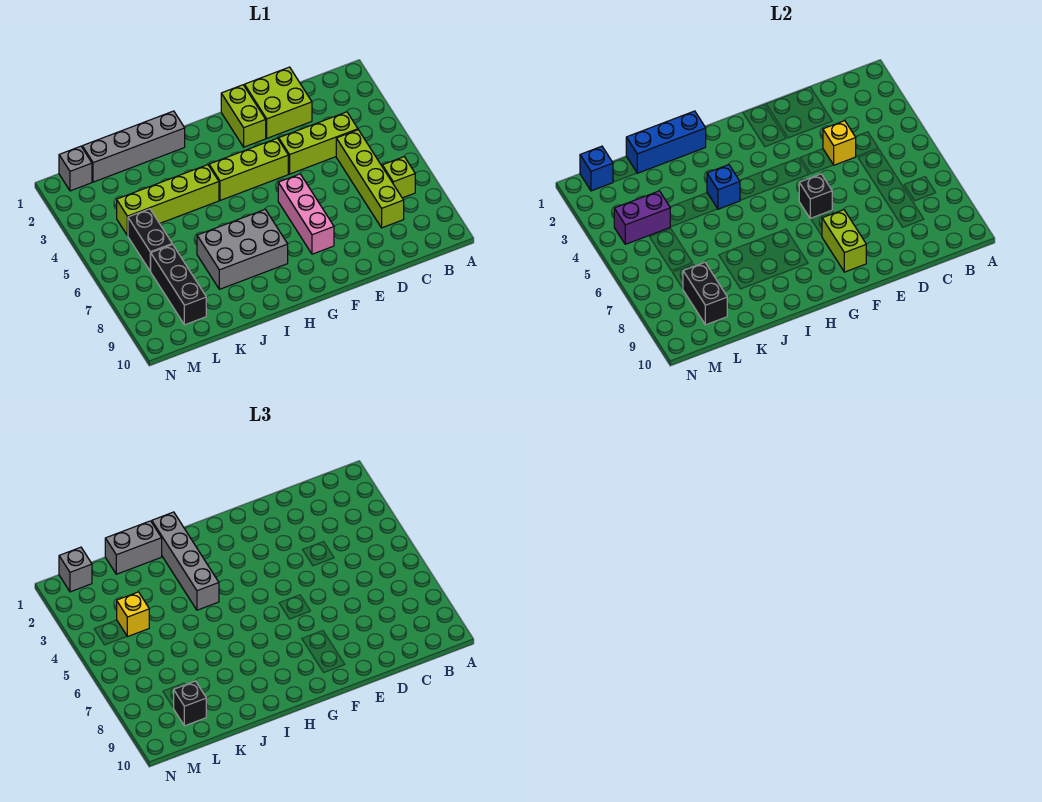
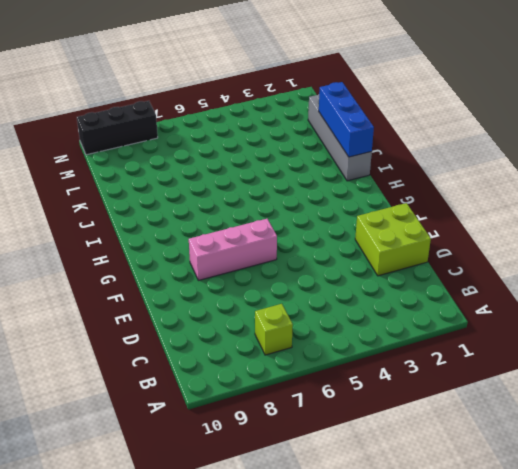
black 1x3 brick [77,101,158,155] -> black 1x3 brick moved to [151,244,206,325]
none -> lime 1x3 brick [279,112,358,174]
none -> lime 1x4 brick [336,130,404,228]
none -> lime 1x2 brick [221,85,266,147]

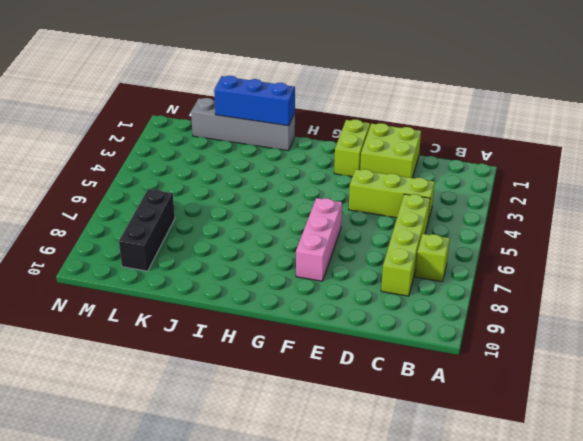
none -> lime 1x3 brick [209,138,288,200]
none -> grey 2x3 brick [197,209,288,289]
none -> lime 1x4 brick [117,165,219,236]

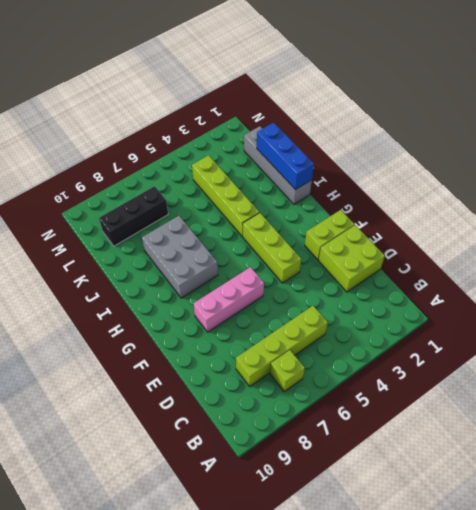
none -> lime 1x3 brick [279,112,358,174]
none -> black 1x2 brick [128,209,172,271]
none -> grey 1x1 brick [59,146,92,191]

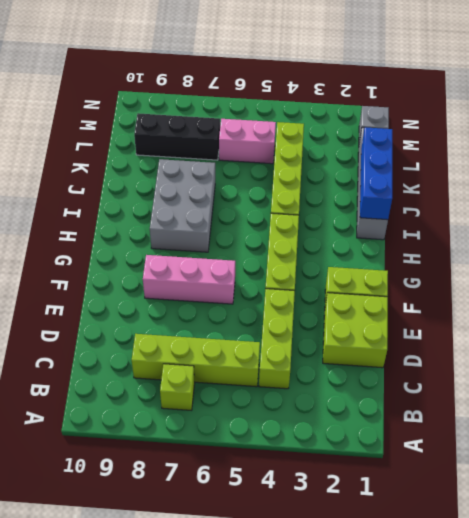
pink 1x2 brick [219,119,276,164] -> black 1x2 brick [128,209,172,271]
none -> yellow 1x1 brick [823,121,856,165]
none -> black 1x1 brick [799,174,832,219]
none -> lime 1x2 brick [822,210,866,272]

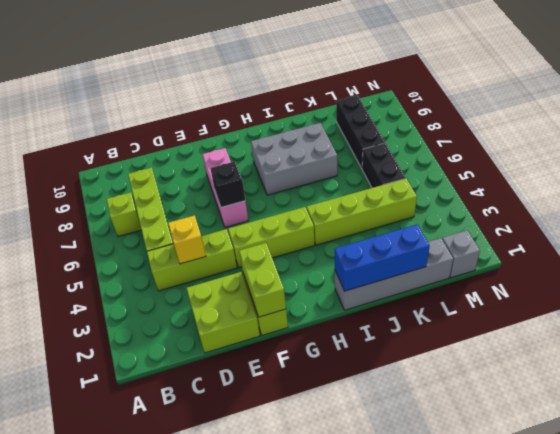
lime 1x2 brick [239,243,286,317] -> lime 1x2 brick moved to [822,210,866,272]
none -> blue 1x1 brick [707,165,740,209]
none -> purple 1x2 brick [614,191,670,244]
none -> black 1x2 brick [683,262,727,325]

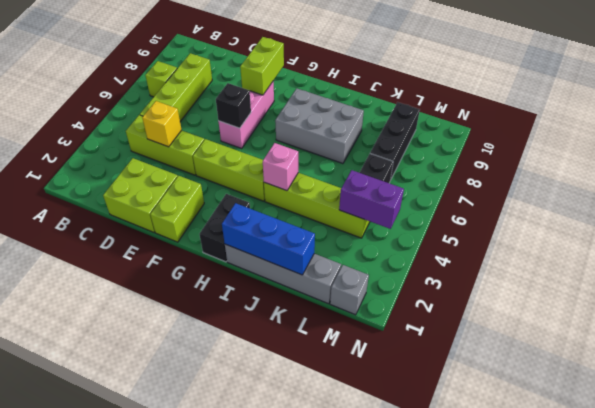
black 1x2 brick [199,194,250,262] -> black 1x2 brick moved to [683,262,727,325]
pink 1x1 brick [263,143,298,191] -> blue 1x1 brick [707,165,740,209]
none -> blue 1x1 brick [580,146,613,191]
none -> grey 1x4 brick [152,512,219,610]
none -> grey 1x2 brick [105,521,162,574]

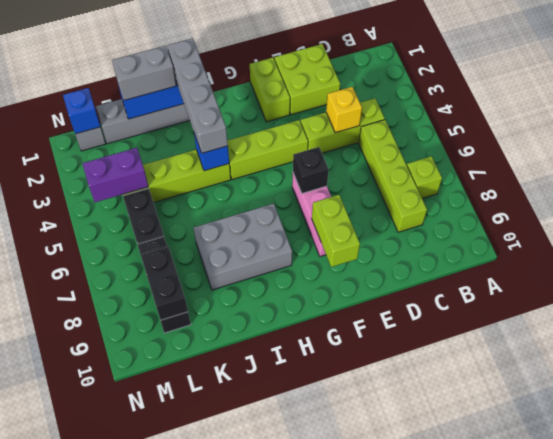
none -> yellow 1x1 brick [117,592,149,637]
none -> black 1x1 brick [174,681,206,726]
none -> grey 1x1 brick [59,547,92,592]

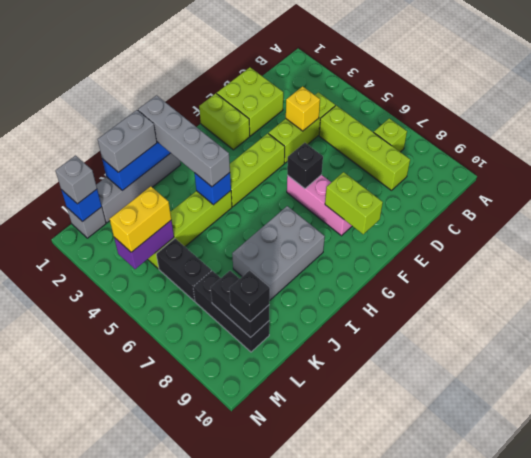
yellow 1x2 brick [110,186,171,252] -> yellow 1x1 brick [117,592,149,637]

